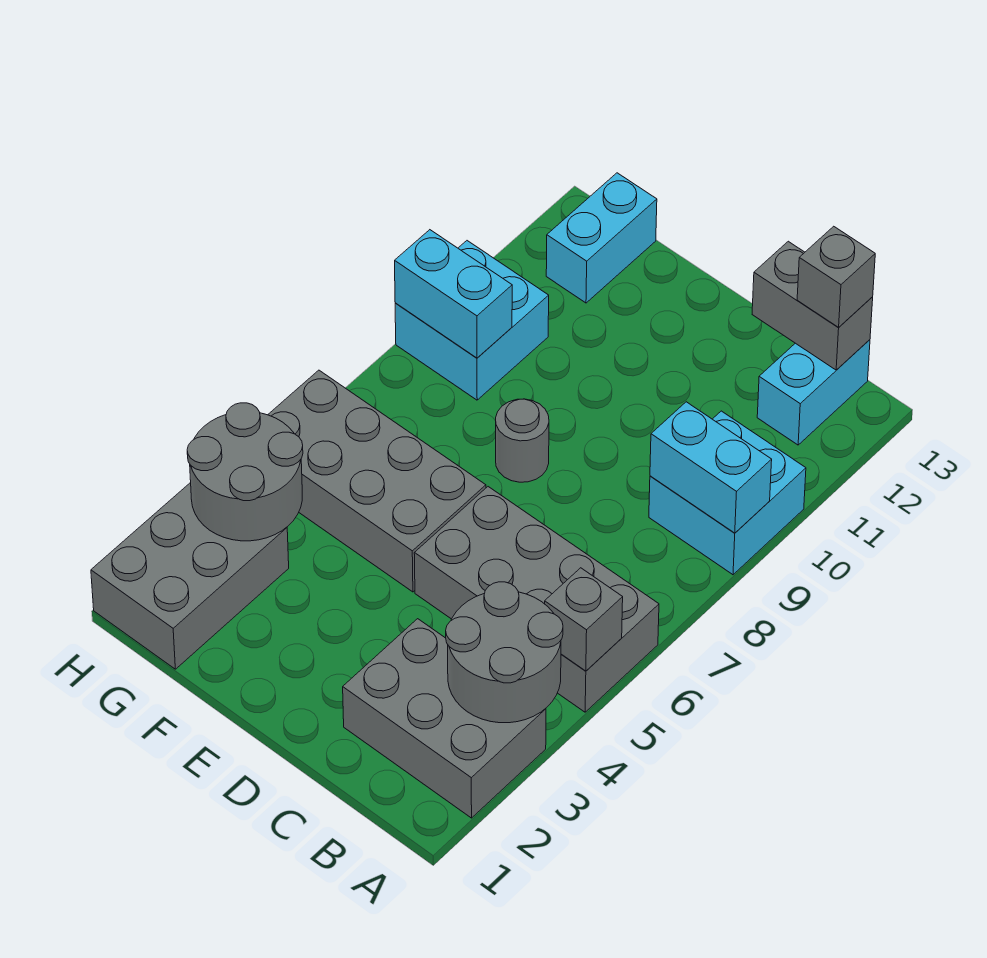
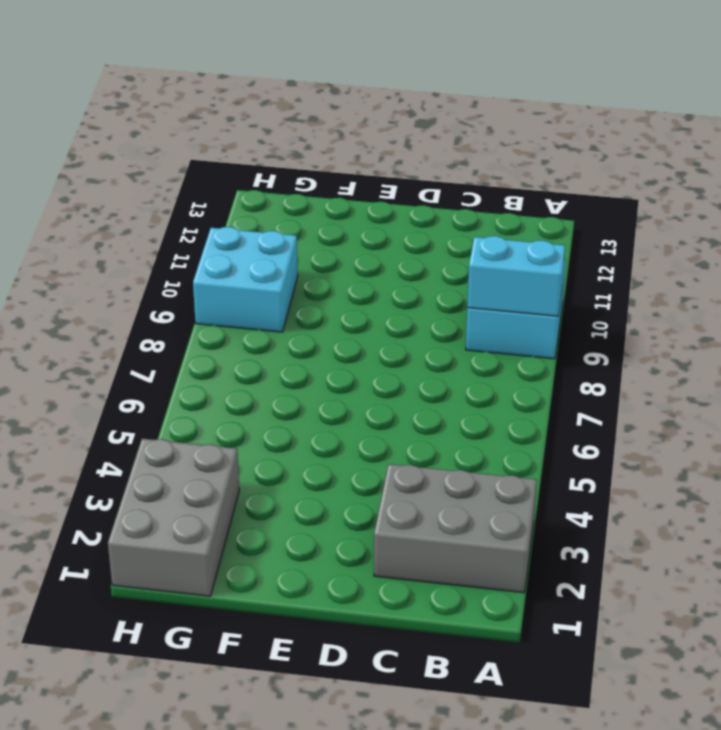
none -> grey 2x4 brick [414,487,659,712]
none -> cyan 1x2 brick [757,340,870,445]
none -> grey 2x4 brick [268,370,486,592]

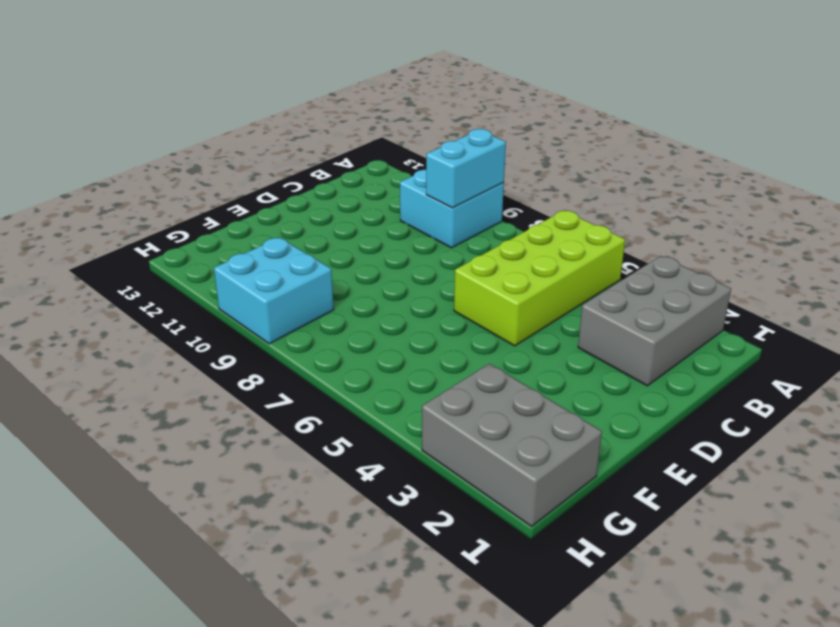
lime 2x4 brick [454,211,625,346] -> grey 2x4 brick [414,487,659,712]
none -> cyan 1x2 brick [757,340,870,445]
none -> grey 2x4 brick [268,370,486,592]
none -> grey 1x1 round brick [496,399,549,482]

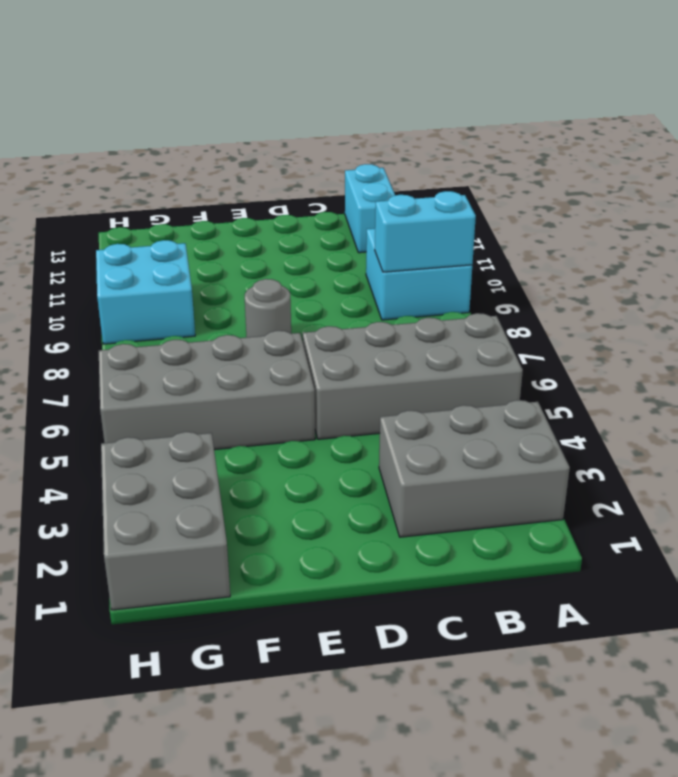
none -> cyan 1x2 brick [546,173,657,303]
none -> grey 2x2 round brick [446,582,563,723]
none -> grey 1x1 brick [545,568,623,671]

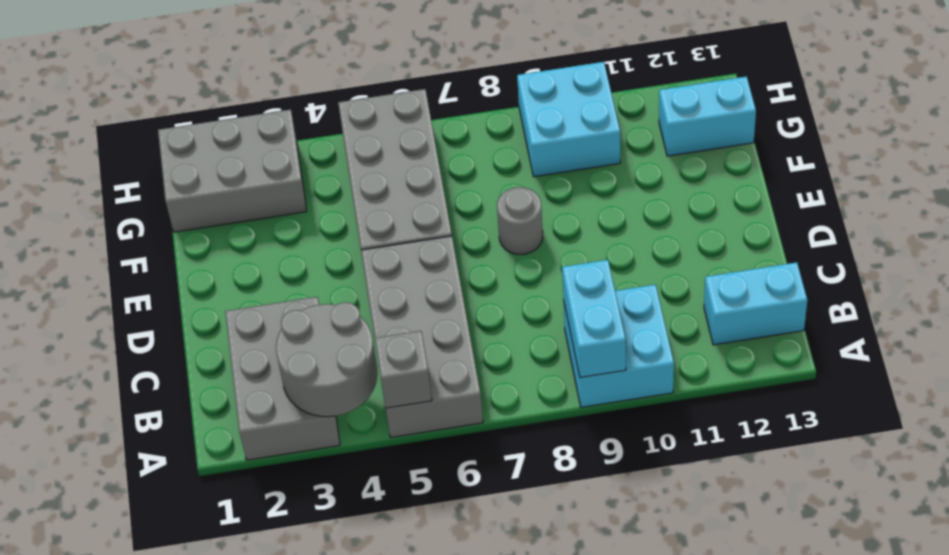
none -> grey 1x2 brick [752,241,873,370]
none -> grey 2x2 round brick [187,403,303,541]
none -> cyan 1x2 brick [395,230,512,358]

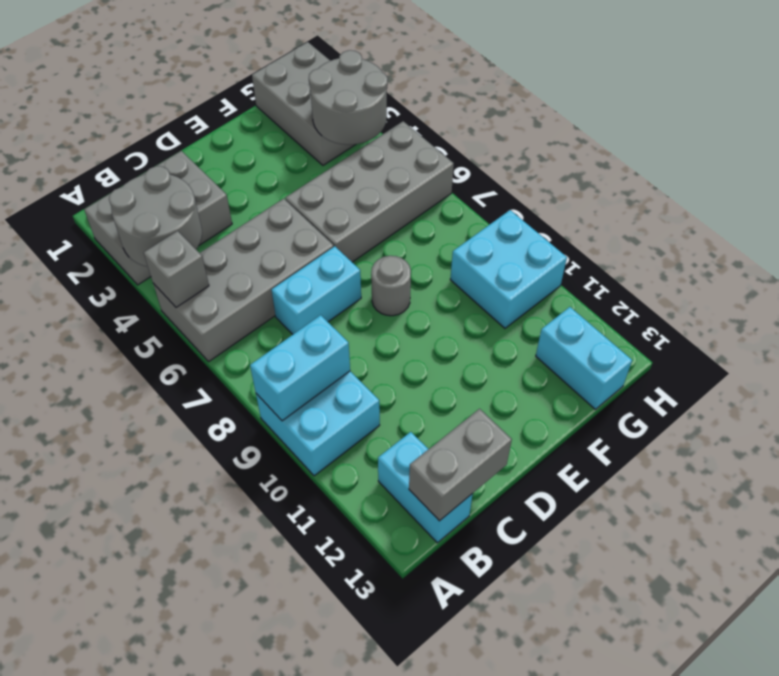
cyan 1x2 brick [271,246,361,334] -> cyan 1x2 brick moved to [395,230,512,358]
none -> grey 1x1 brick [797,226,875,327]

